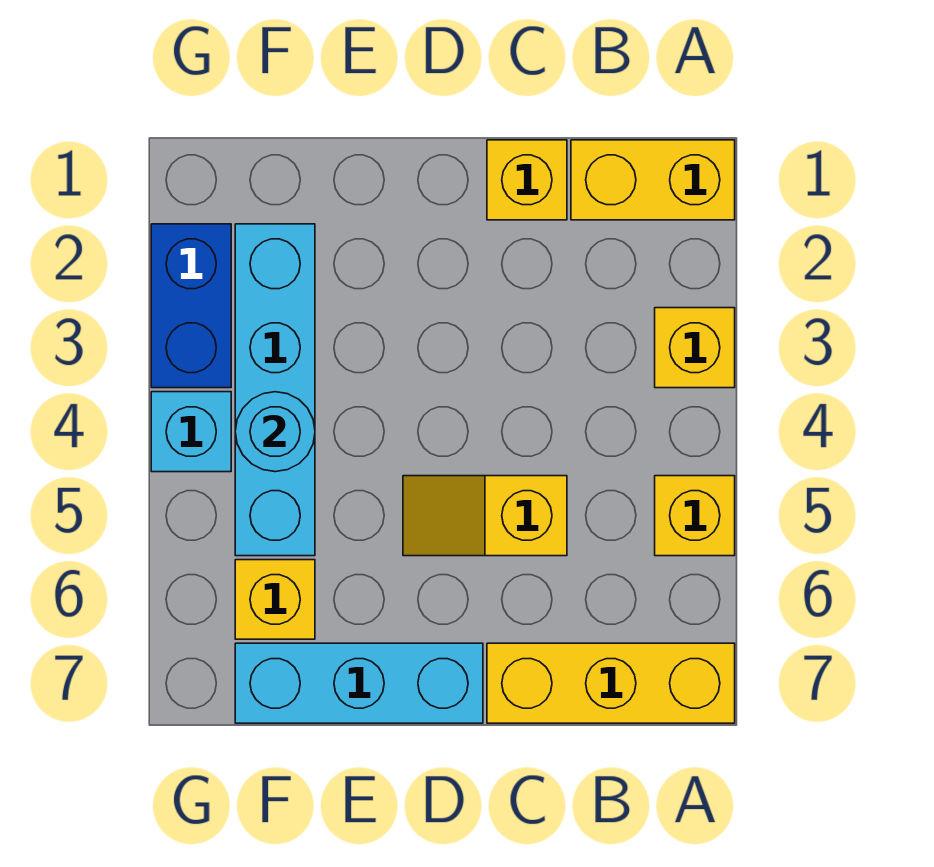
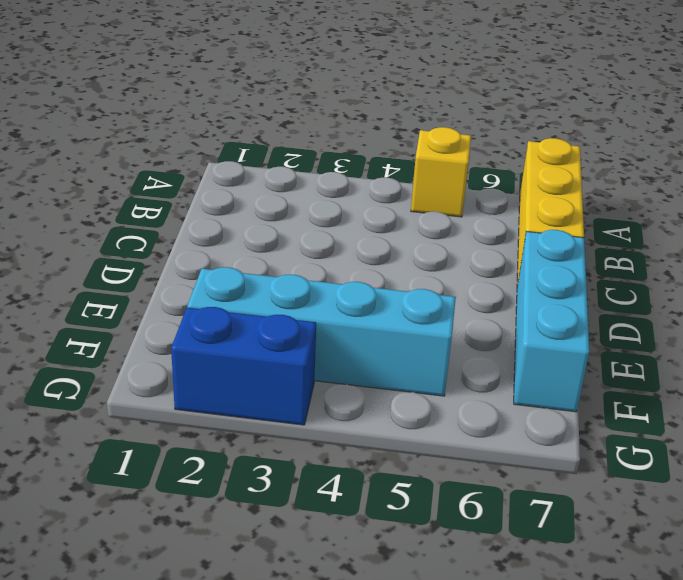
none -> yellow 1x2 brick [571,140,735,220]
none -> yellow 1x1 brick [655,308,735,388]
none -> yellow 1x1 brick [487,140,567,220]

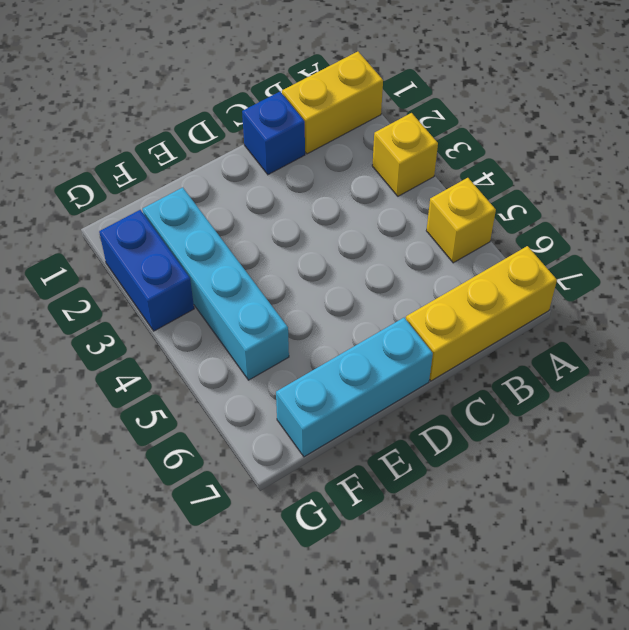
blue 1x1 brick [242,92,305,175] -> yellow 1x1 brick [487,140,567,220]
none -> yellow 1x2 slope [403,476,567,556]
none -> yellow 1x1 brick [235,560,315,639]
none -> cyan 1x1 brick [151,392,231,472]

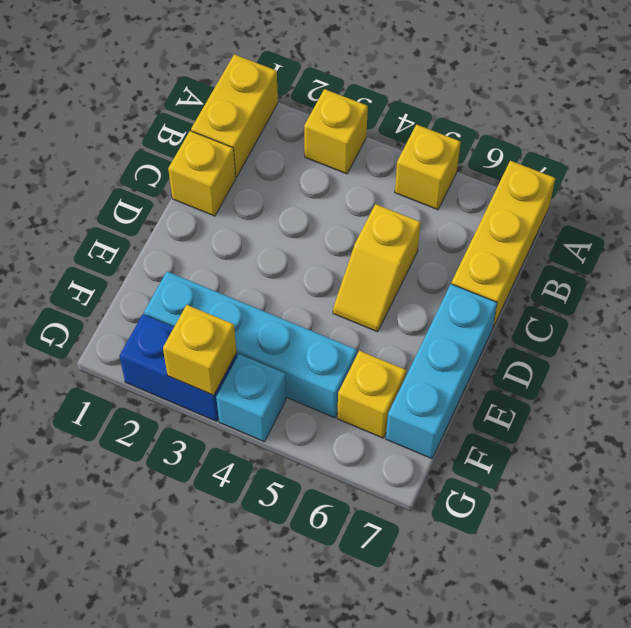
yellow 1x1 brick [163,305,236,395] -> none
none -> cyan 1x1 round brick [235,392,315,472]

